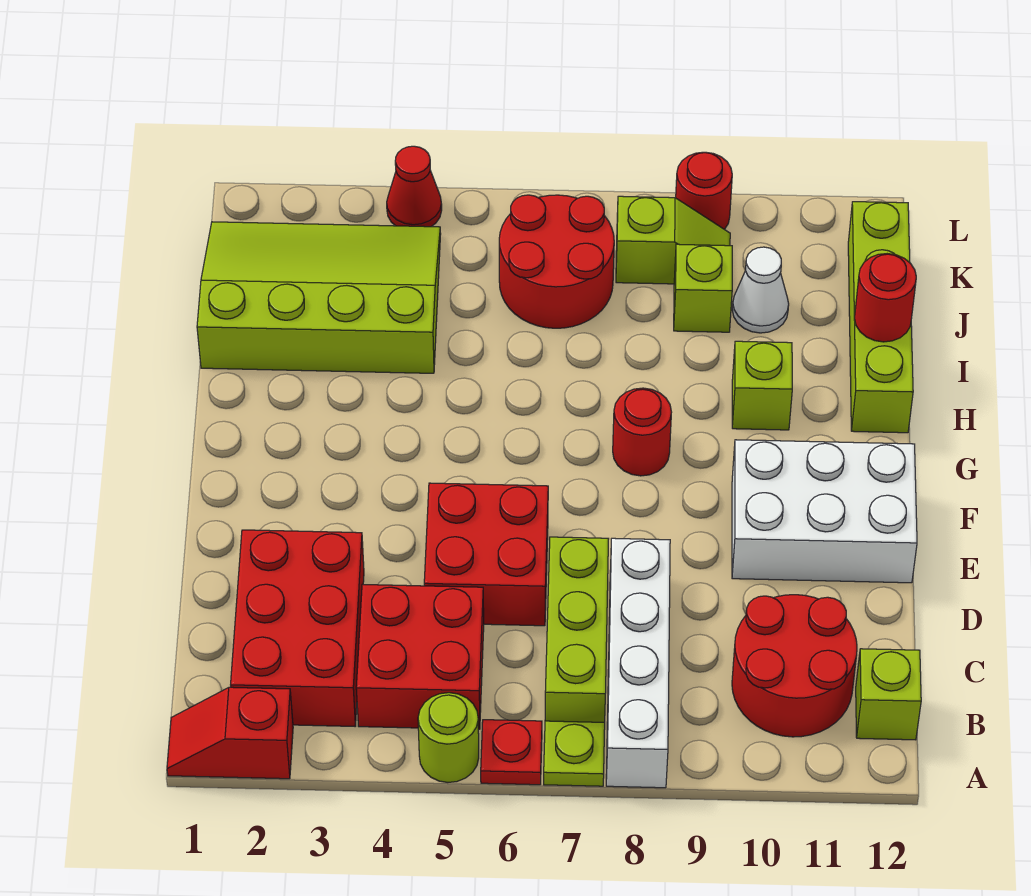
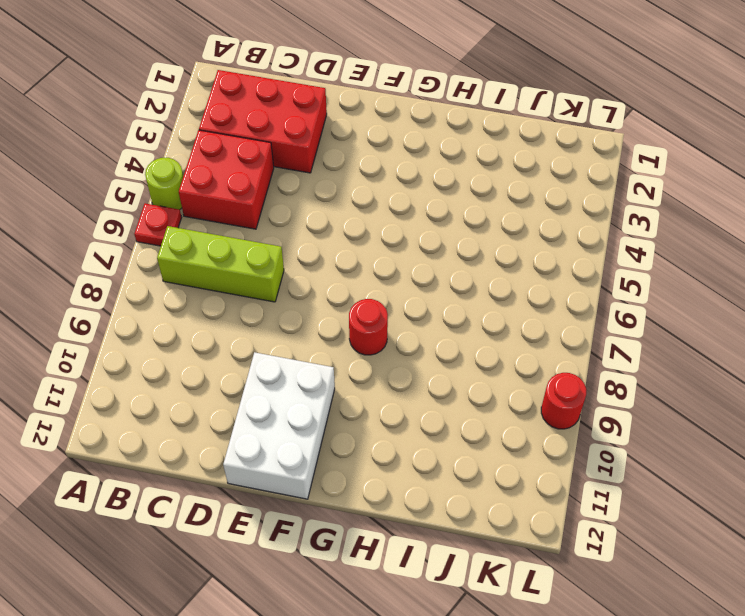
none -> red 1x2 slope [167,687,293,779]
none -> lime 1x1 plate [544,721,605,786]
none -> white 1x4 brick [606,538,670,788]

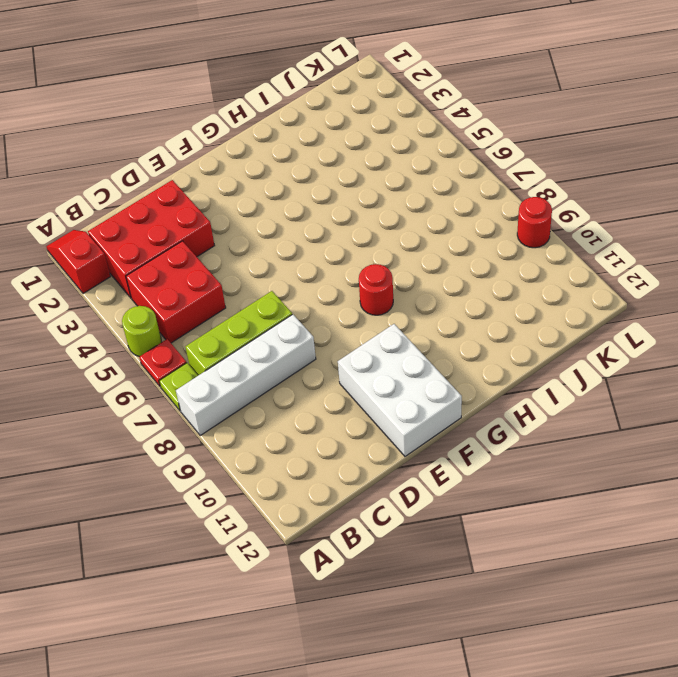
none -> red 2x2 round brick [732,595,857,737]
none -> lime 1x1 brick [856,649,921,740]
none -> red 2x2 brick [424,483,548,626]

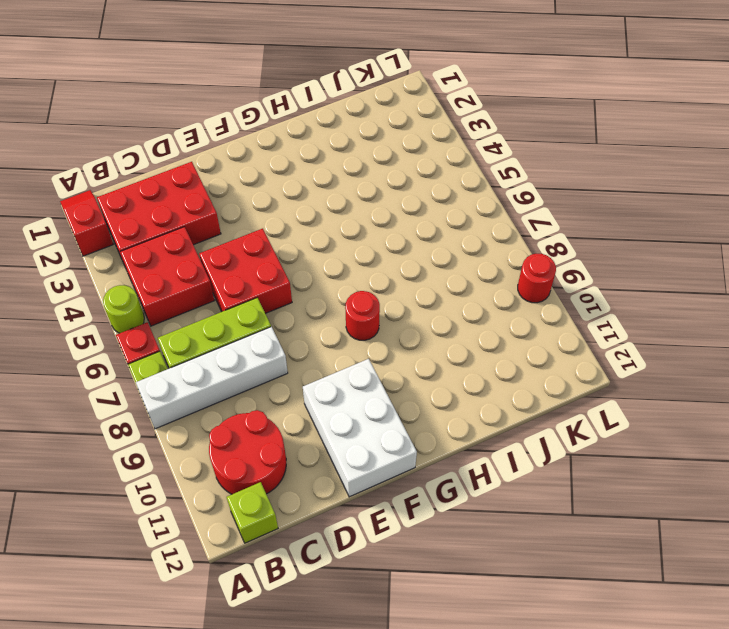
none -> lime 1x1 brick [732,341,792,430]
none -> lime 1x4 brick [848,202,913,433]
none -> lime 3x4 slope [197,222,441,373]

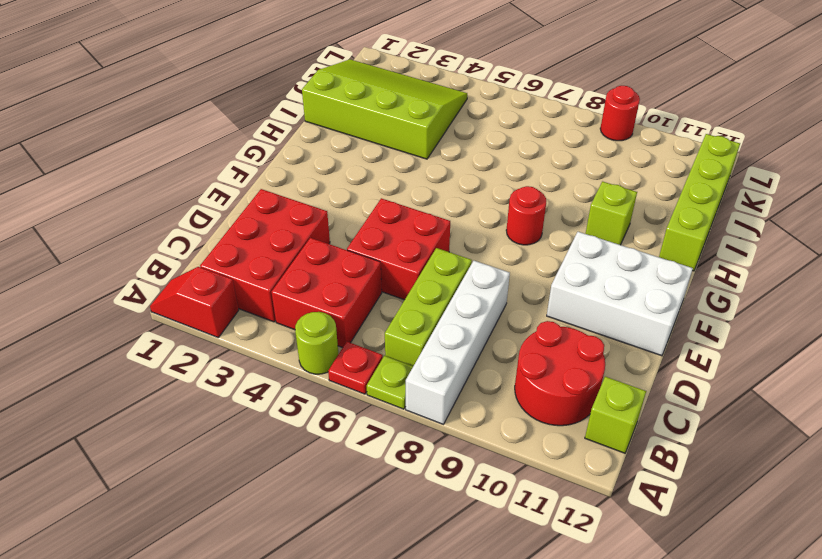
none -> red 2x2 round brick [499,195,614,328]
none -> lime 1x1 brick [674,244,732,332]
none -> white 1x1 cone [732,247,789,333]

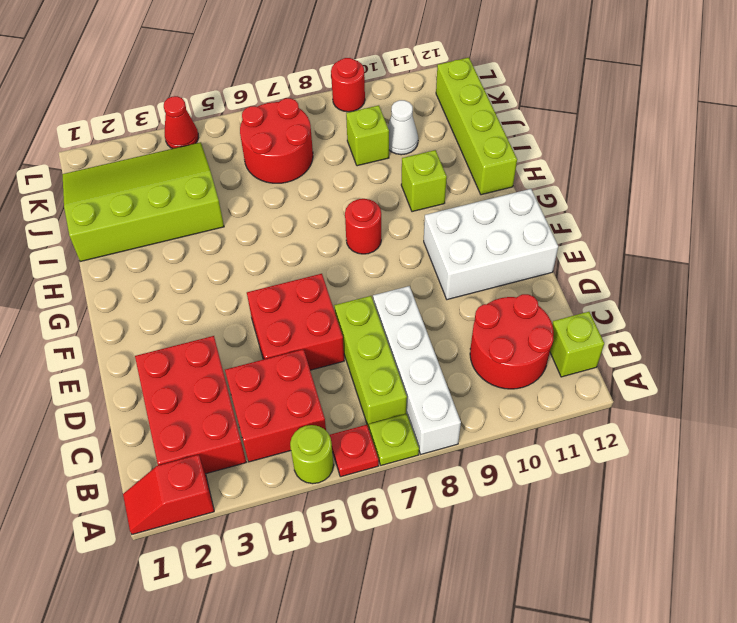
none -> lime 1x2 slope [616,196,730,284]
none -> red 1x1 round brick [855,254,916,342]

